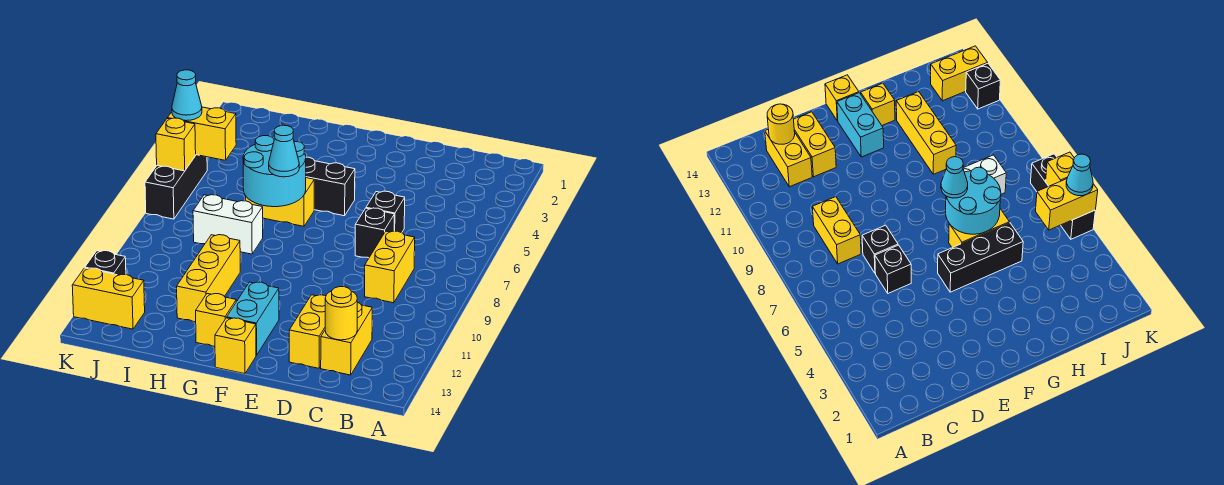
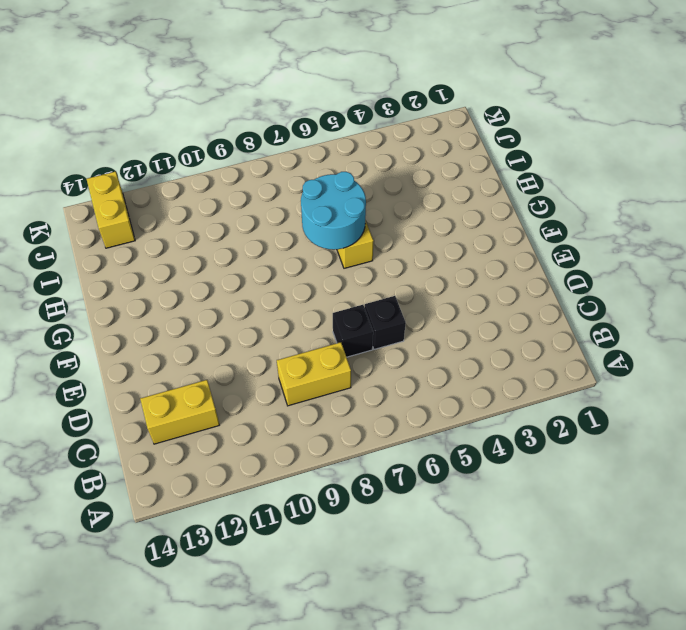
none -> yellow 1x2 brick [289,295,326,368]
none -> black 1x3 brick [306,157,355,216]
none -> cyan 1x2 brick [227,282,279,355]

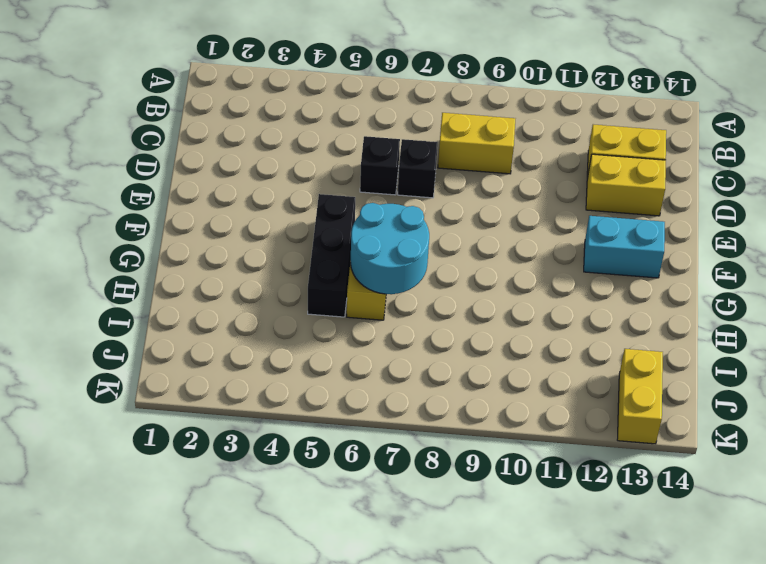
none -> yellow 1x1 brick [215,318,256,374]
none -> yellow 1x1 brick [196,294,237,346]
none -> white 1x2 brick [193,195,263,254]

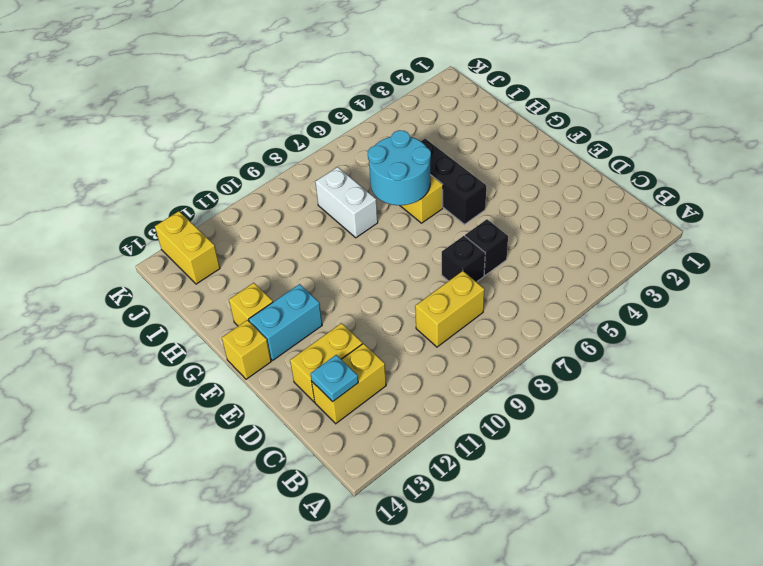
cyan 1x1 plate [310,355,358,402] -> yellow 1x1 round brick [325,287,357,340]
none -> yellow 1x3 brick [177,235,240,322]
none -> black 1x3 brick [145,155,207,219]
none -> black 1x1 brick [85,251,126,275]

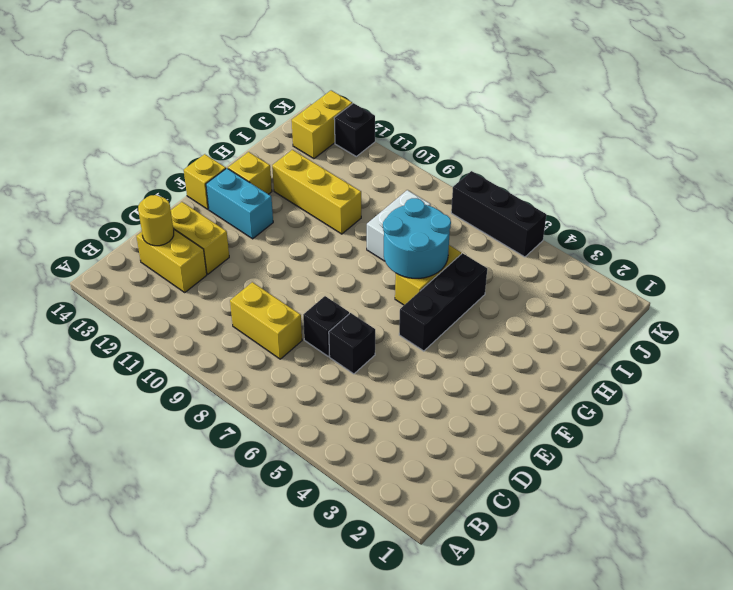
none -> yellow 1x2 brick [167,107,236,160]
none -> yellow 1x1 brick [156,118,196,171]
none -> cyan 1x1 cone [269,125,299,177]

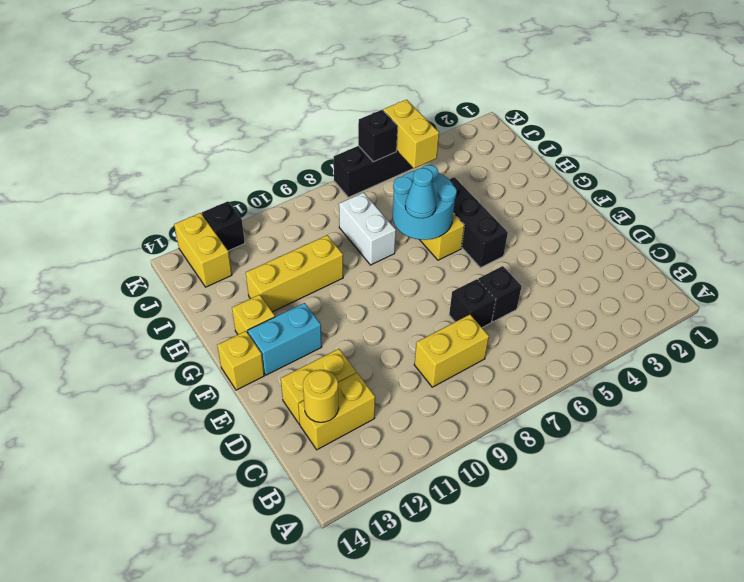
black 1x1 brick [358,110,398,162] -> yellow 1x1 brick [156,118,196,171]
none -> cyan 1x1 cone [172,70,202,121]

